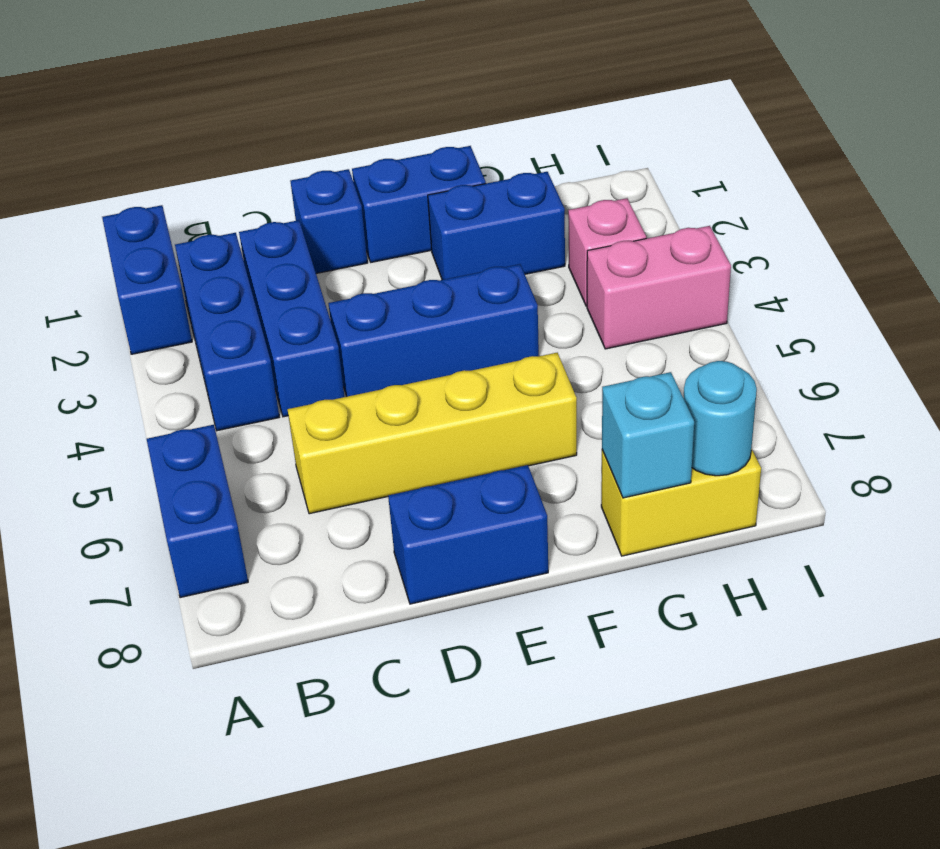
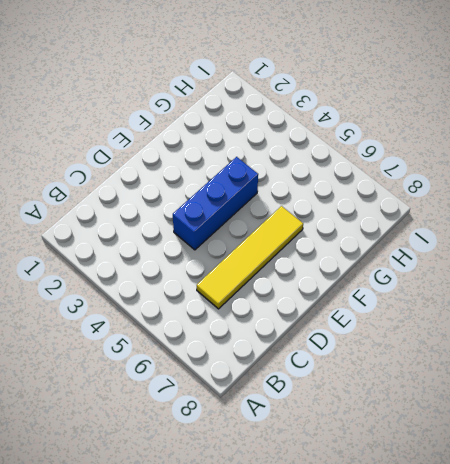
yellow 1x4 tile [197,206,303,309] -> yellow 1x4 brick [287,353,577,514]
none -> blue 1x2 brick [102,205,192,354]
none -> blue 1x2 brick [147,425,248,598]
none -> blue 1x3 brick [175,233,279,431]

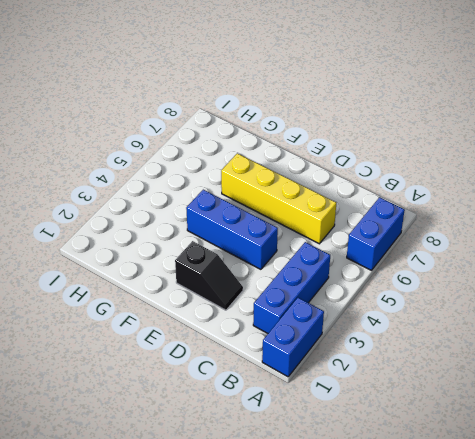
black 1x2 slope [175,241,243,310] -> none
none -> blue 1x3 brick [239,220,344,417]
none -> blue 1x1 brick [291,169,368,273]
none -> blue 1x2 brick [388,465,548,604]

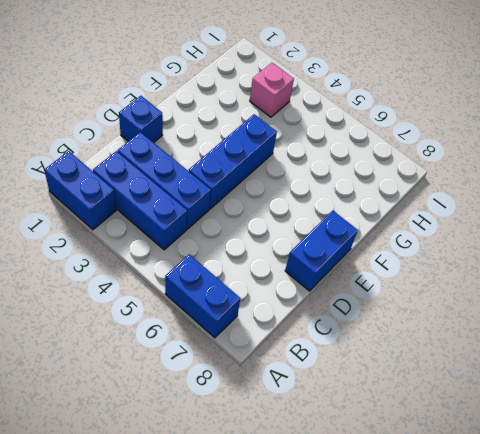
none -> yellow 1x4 brick [287,353,577,514]
none -> blue 1x2 brick [352,146,486,262]
none -> blue 1x2 brick [428,172,565,280]

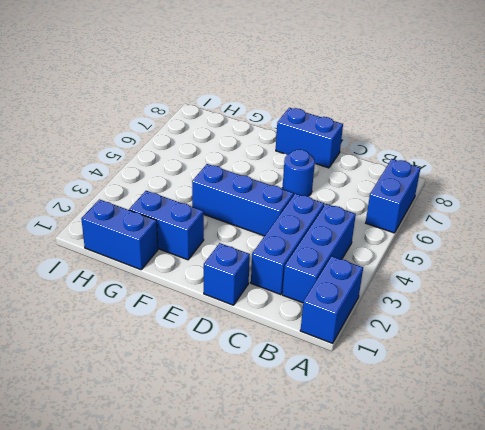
blue 1x1 round brick [283,149,315,196] -> yellow 1x4 brick [287,353,577,514]
blue 1x2 brick [81,199,158,270] -> blue 1x2 brick moved to [352,146,486,262]
none -> yellow 1x2 brick [601,449,761,556]
none -> pink 1x1 brick [568,198,646,306]
none -> pink 1x2 brick [587,226,731,349]

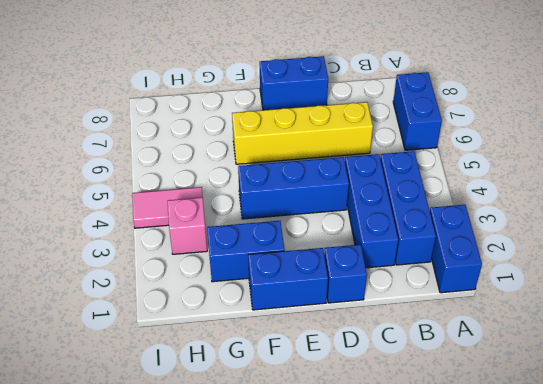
pink 1x2 tile [132,187,203,228] -> pink 1x2 brick [587,226,731,349]
none -> yellow 1x2 brick [601,449,761,556]
none -> cyan 1x1 brick [602,372,694,498]
none -> cyan 1x1 round brick [684,361,757,476]

